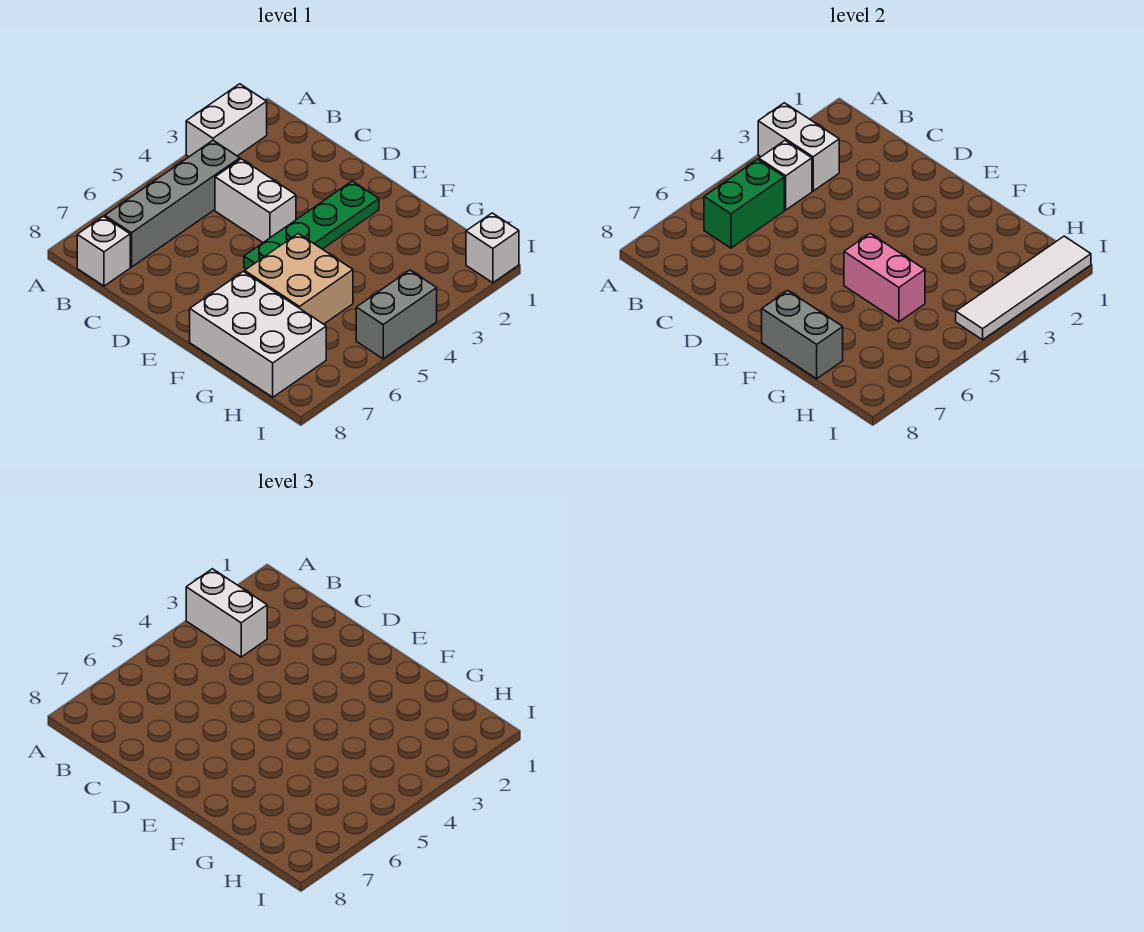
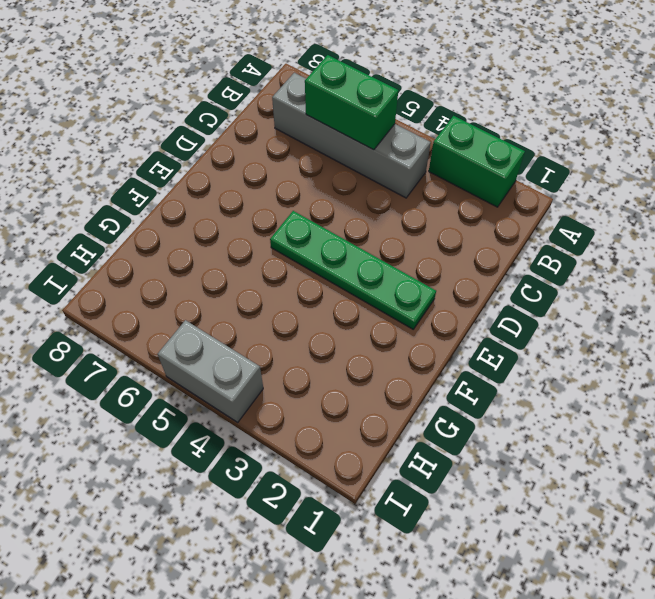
green 1x2 brick [429,116,525,207] -> white 1x2 brick [186,84,267,157]
none -> white 1x1 brick [77,216,130,286]
none -> white 1x2 brick [215,159,296,242]
none -> tan 2x2 brick [245,234,353,324]

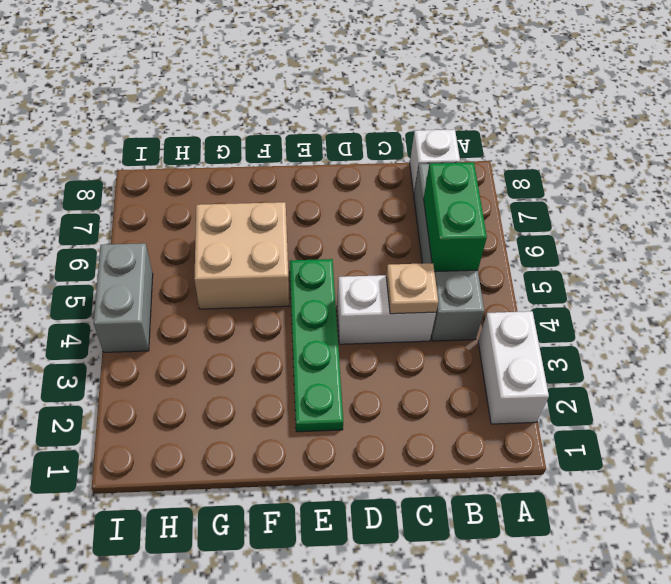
tan 1x1 plate [386,263,438,314] -> none
none -> white 2x3 brick [190,271,326,397]
none -> white 1x1 brick [466,213,519,283]
none -> white 1x2 brick [758,103,839,191]

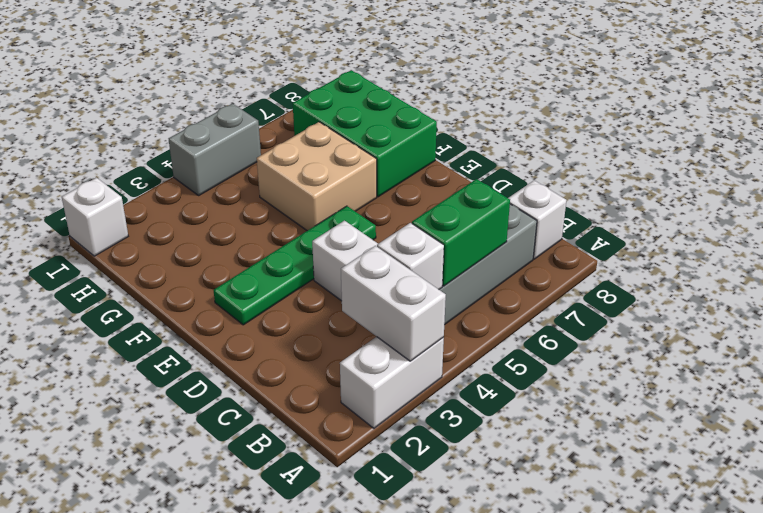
green 2x3 brick [293,70,437,197] -> white 2x3 brick [190,271,326,397]
none -> pink 1x2 brick [844,234,925,322]
none -> grey 1x2 brick [762,291,843,379]
none -> white 1x4 tile [956,236,1091,340]

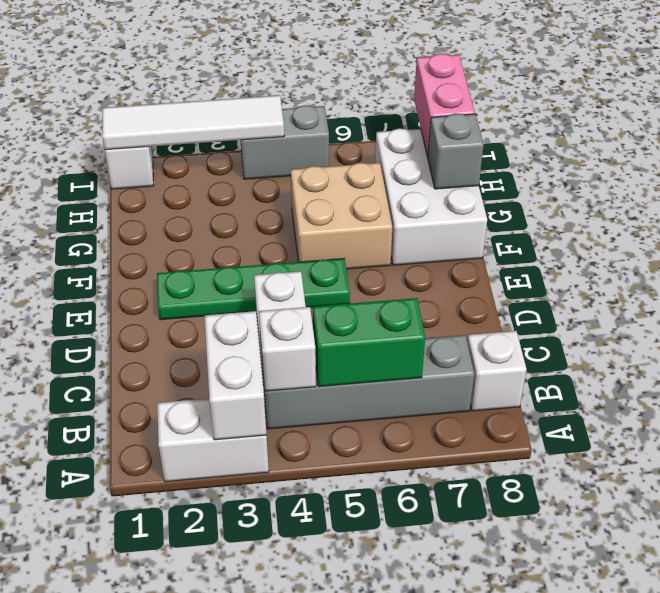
grey 1x1 brick [428,113,484,189] -> grey 1x2 brick [762,291,843,379]
pink 1x2 brick [414,54,475,157] -> pink 1x2 brick moved to [844,234,925,322]
none -> white 1x2 brick [186,569,267,657]

